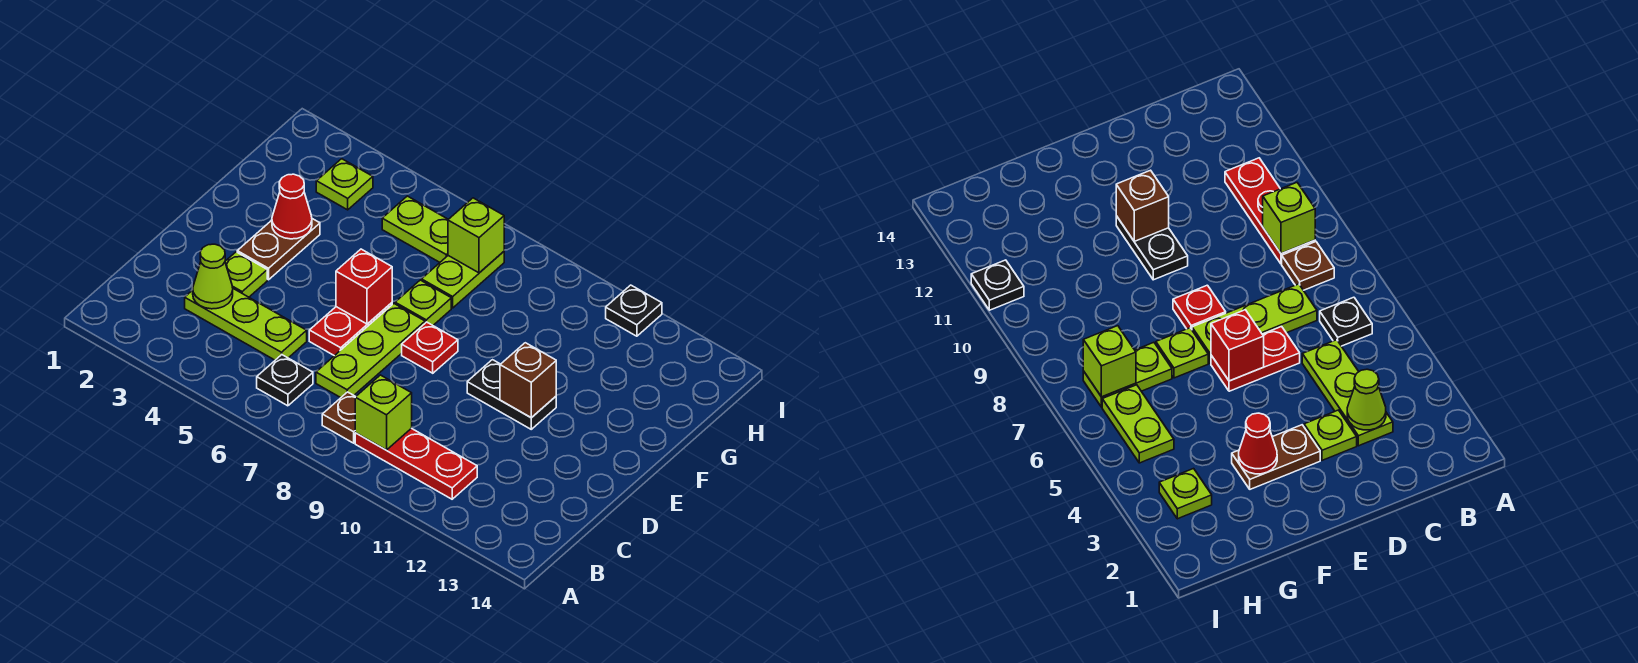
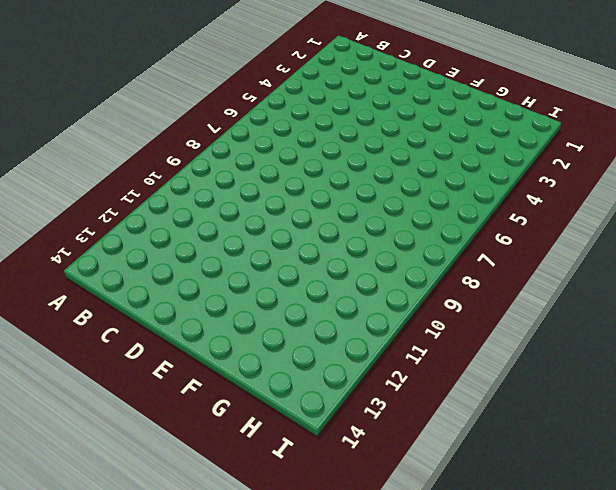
none -> black 1x1 plate [257,355,313,406]
none -> brown 1x1 plate [322,392,356,443]
none -> red 1x3 plate [355,428,477,499]

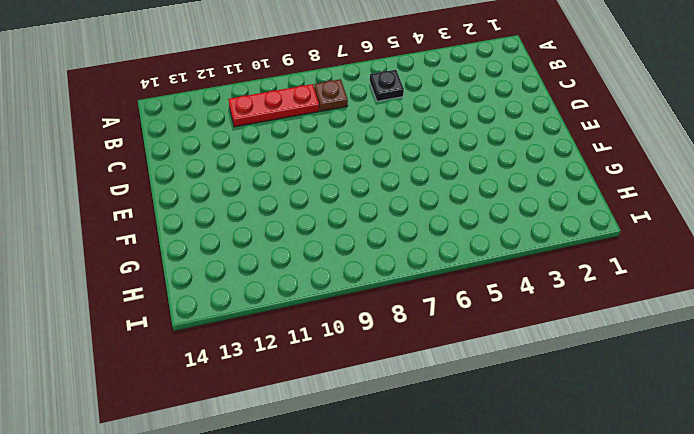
none -> lime 1x3 plate [185,289,307,360]
none -> lime 1x3 plate [316,304,425,398]
none -> lime 1x1 plate [225,252,267,297]

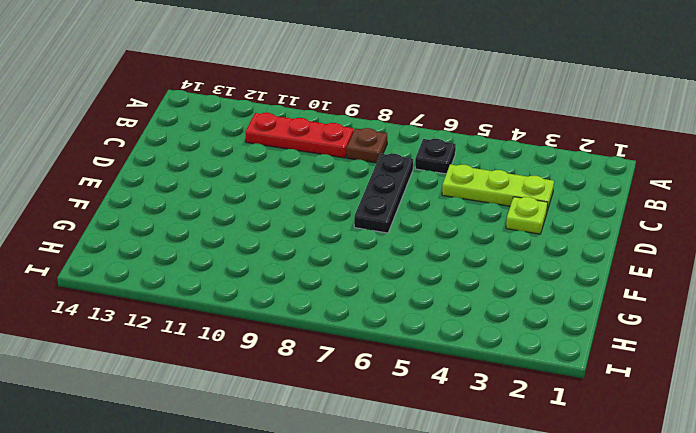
black 1x3 plate [354,154,413,233] -> lime 1x3 plate [316,304,425,398]
none -> red 1x2 plate [309,303,392,356]
none -> brown 1x2 plate [237,219,320,280]
none -> red 1x1 plate [402,322,458,373]

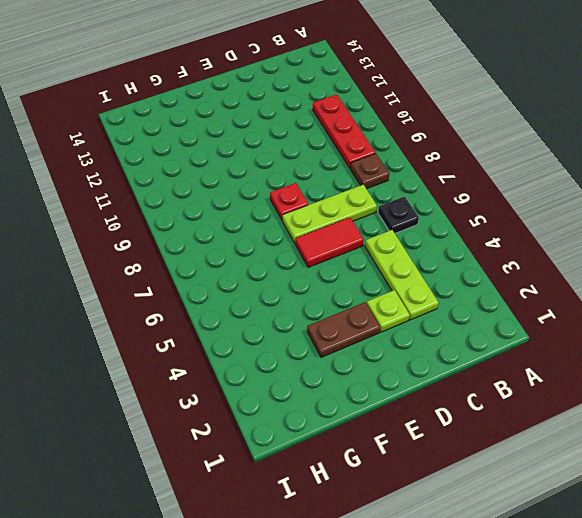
red 1x2 tile [295,217,364,268] -> red 1x2 plate [309,303,392,356]
none -> black 1x2 plate [467,360,556,429]
none -> lime 1x1 plate [395,280,451,325]
none -> lime 1x2 plate [421,252,504,308]

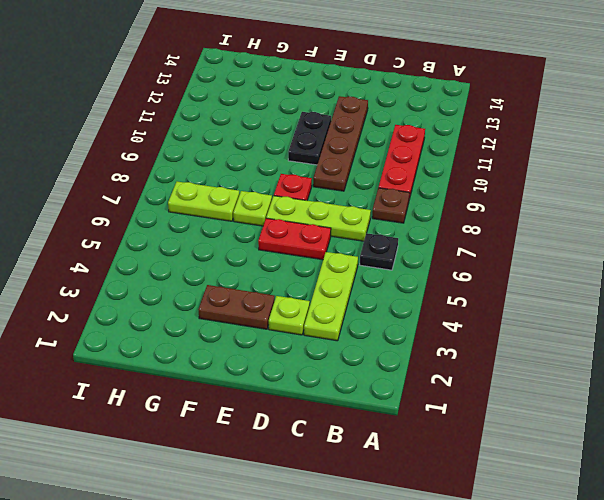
brown 1x4 plate [313,96,368,191] -> none
none -> lime 1x1 plate [316,159,373,210]
none -> lime 1x2 plate [382,196,448,262]
none -> black 1x1 plate [606,285,662,336]

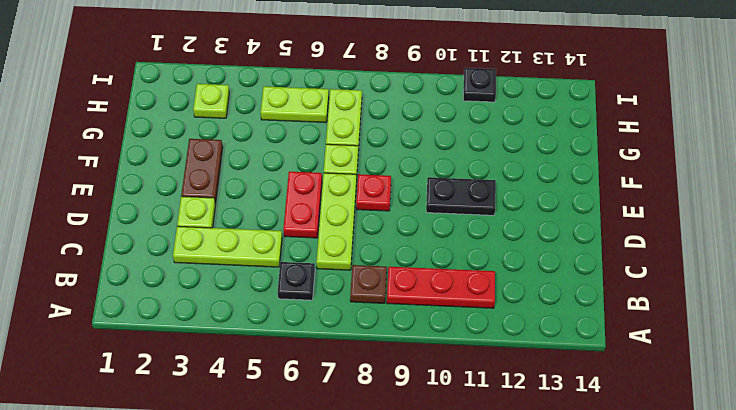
none -> lime 1x1 brick [355,375,412,450]
none -> lime 1x1 cone [193,244,233,309]
none -> red 1x1 brick [336,249,392,324]

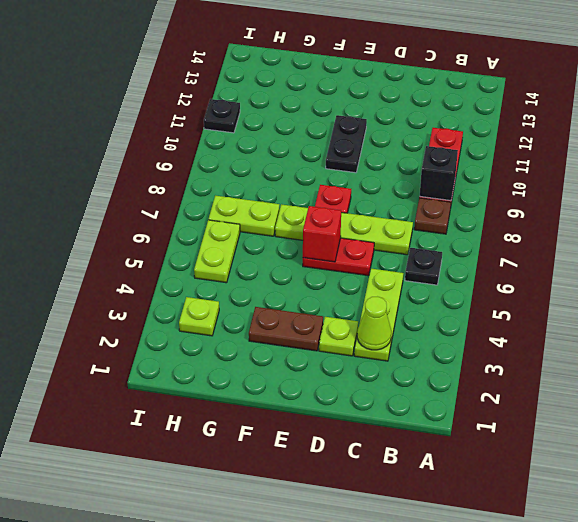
black 1x1 brick [420,146,458,201] -> lime 1x1 brick [355,375,412,450]
none -> brown 1x1 brick [500,343,556,418]
none -> red 1x1 cone [272,174,312,239]
none -> lime 1x1 brick [448,198,504,273]

